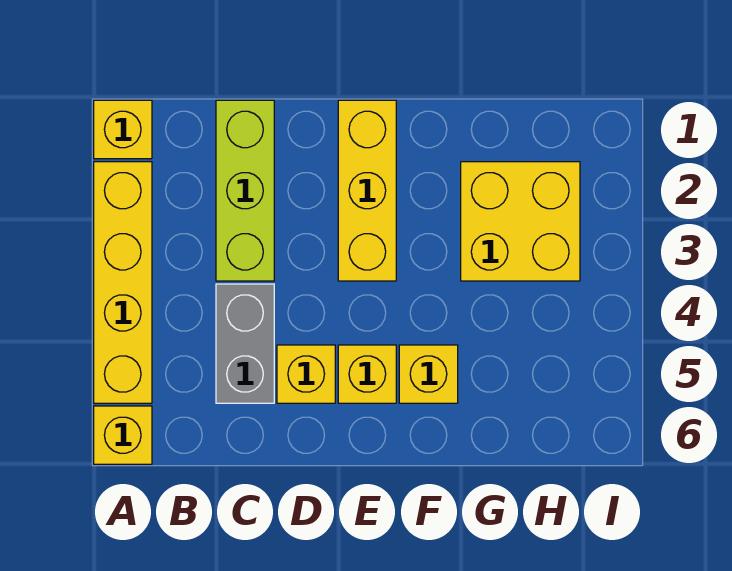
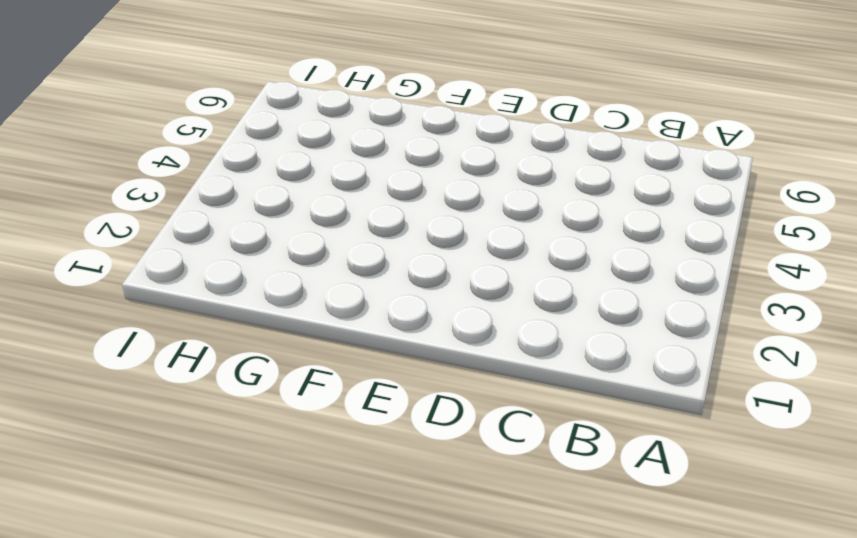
none -> yellow 1x1 brick [94,100,152,159]
none -> yellow 1x4 brick [94,162,152,403]

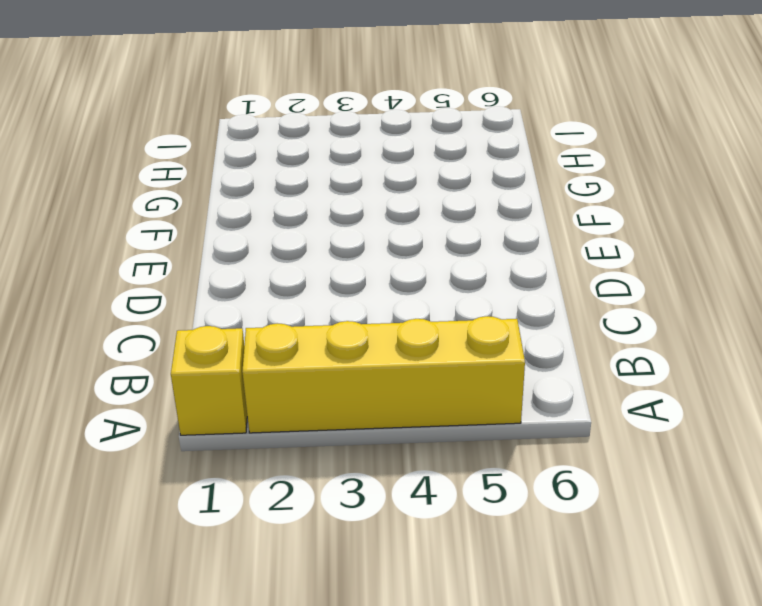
none -> yellow 1x1 brick [94,406,152,464]
none -> lime 1x3 brick [216,100,274,281]

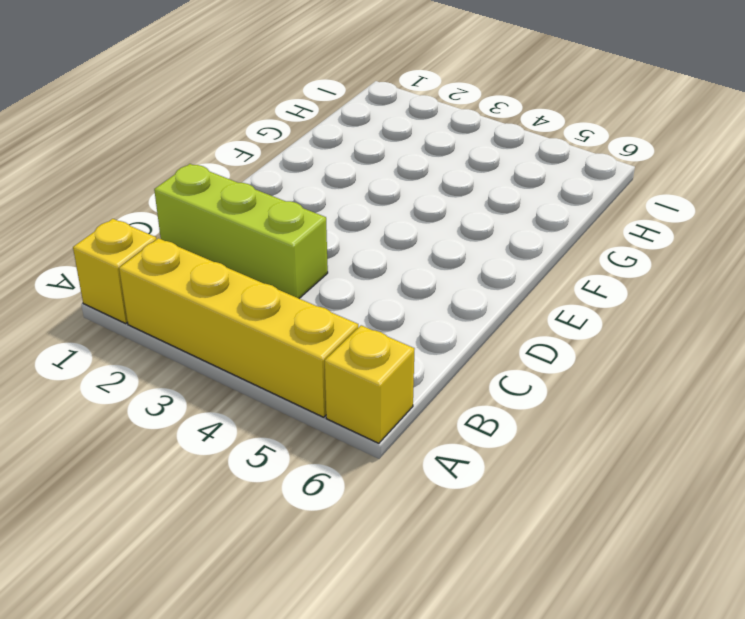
none -> grey 1x2 brick [216,284,274,403]
none -> yellow 1x1 brick [277,345,335,403]

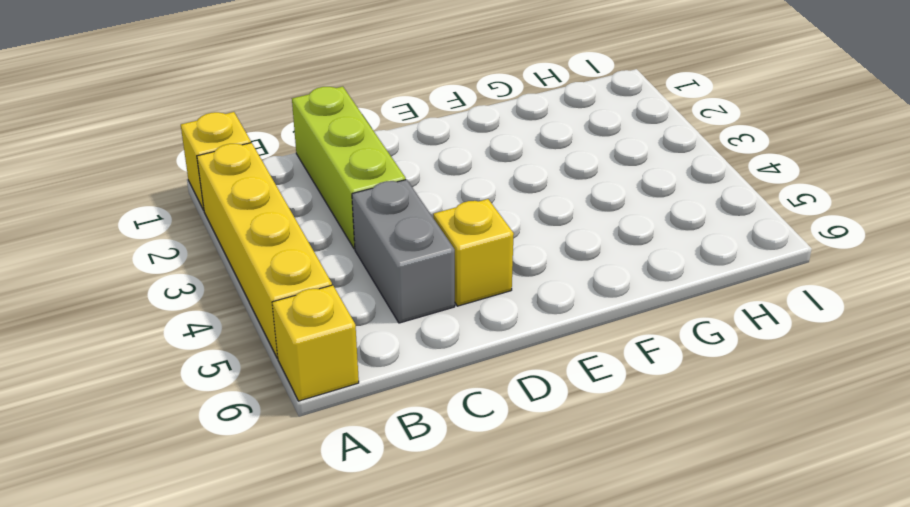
none -> yellow 1x3 brick [338,100,396,281]
none -> yellow 1x1 brick [338,345,396,403]

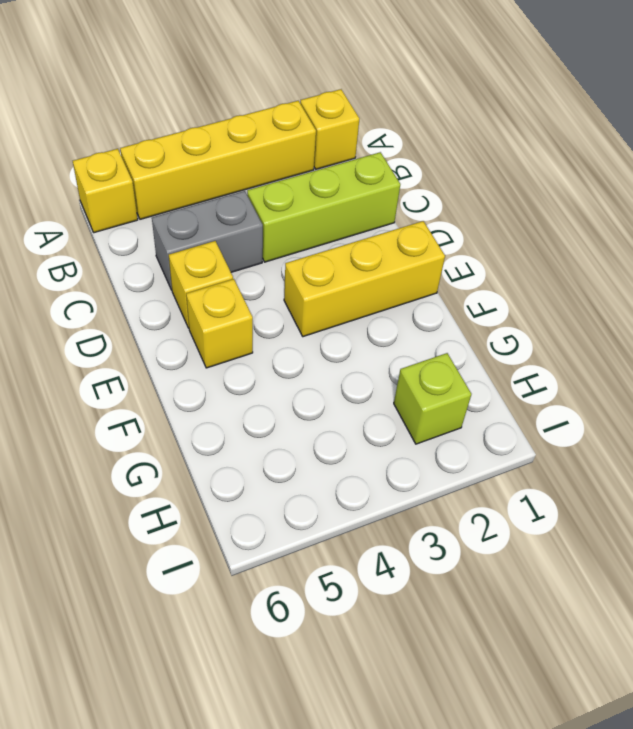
lime 1x1 brick [394,353,471,444] -> yellow 2x2 brick [461,162,580,281]
none -> yellow 1x1 brick [399,345,458,403]

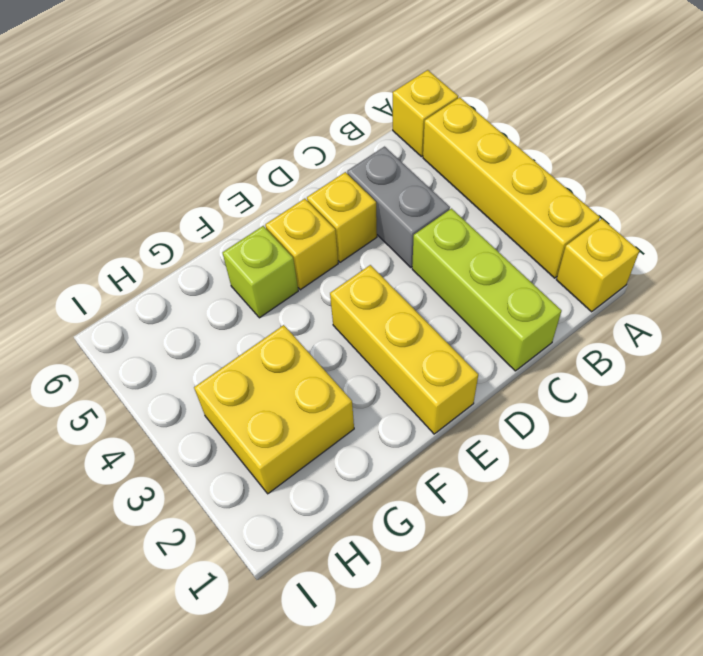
lime 1x1 brick [222,226,298,318] -> yellow 1x1 brick [399,345,458,403]

